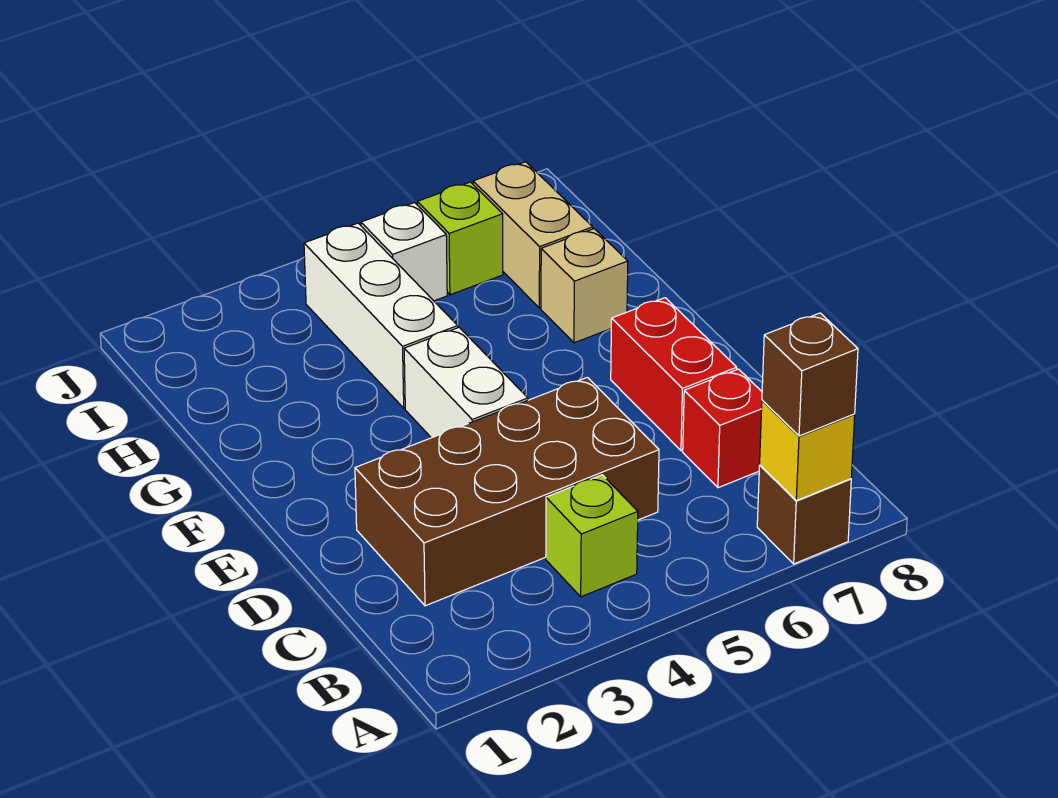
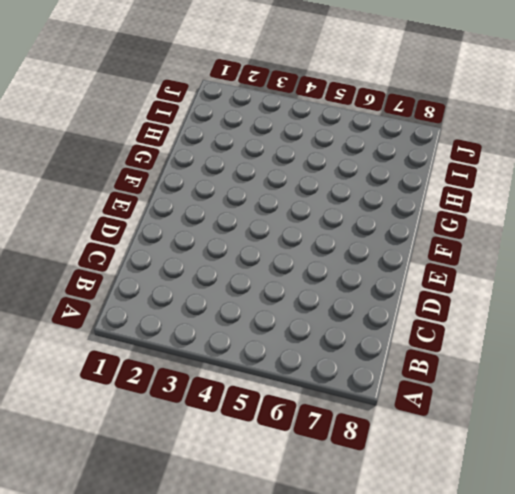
none -> brown 1x1 brick [757,465,851,564]
none -> lime 1x1 brick [546,475,638,597]
none -> brown 2x4 brick [355,377,659,606]

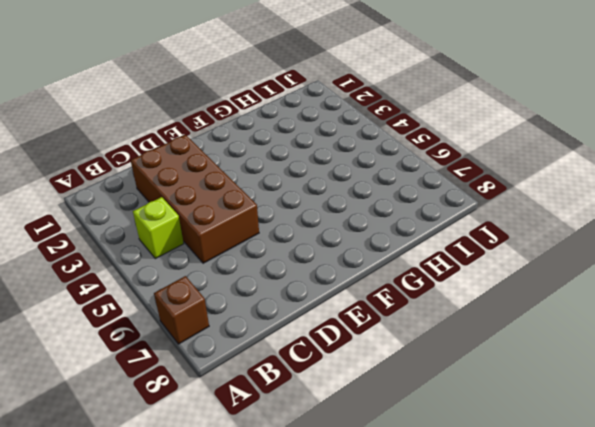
none -> red 1x1 brick [683,369,762,488]
none -> red 1x2 brick [611,298,737,451]
none -> white 1x2 brick [404,327,528,438]

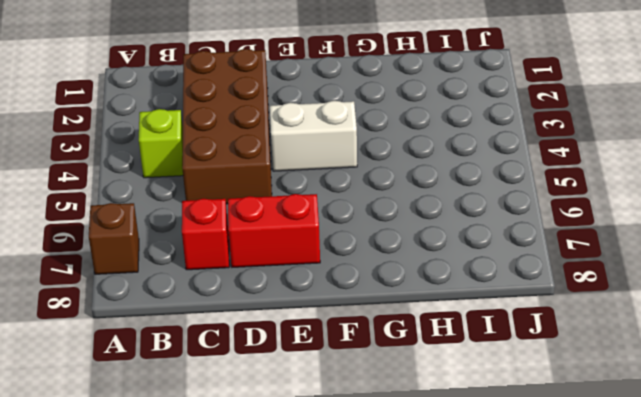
none -> white 1x3 brick [304,223,458,408]
none -> tan 1x1 brick [541,229,628,343]
none -> tan 1x2 brick [473,162,593,308]

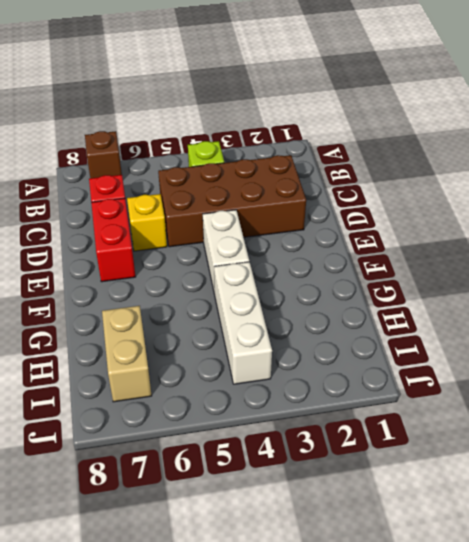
yellow 1x1 brick [127,194,167,251] -> yellow 1x1 brick moved to [760,400,855,501]
none -> tan 1x1 brick [541,229,628,343]
none -> white 1x1 brick [361,203,447,301]
none -> lime 1x1 brick [417,182,503,295]

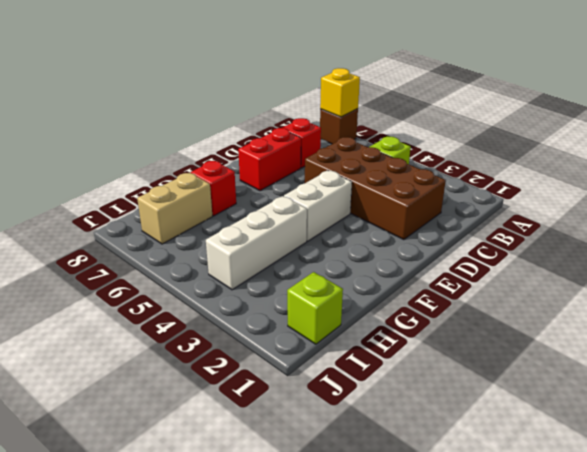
red 1x1 brick [191,161,236,216] -> tan 1x1 brick [541,229,628,343]
lime 1x1 brick [287,272,343,344] -> lime 1x1 brick moved to [417,182,503,295]
none -> white 1x1 brick [361,203,447,301]
none -> brown 1x1 brick [762,313,858,436]

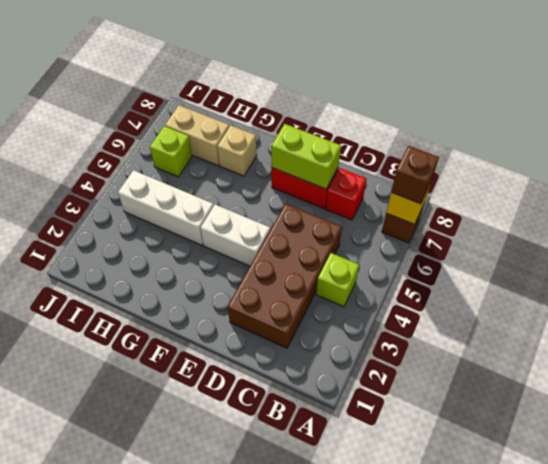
lime 1x2 brick [271,124,341,189] -> none
none -> white 1x1 brick [361,203,447,301]

